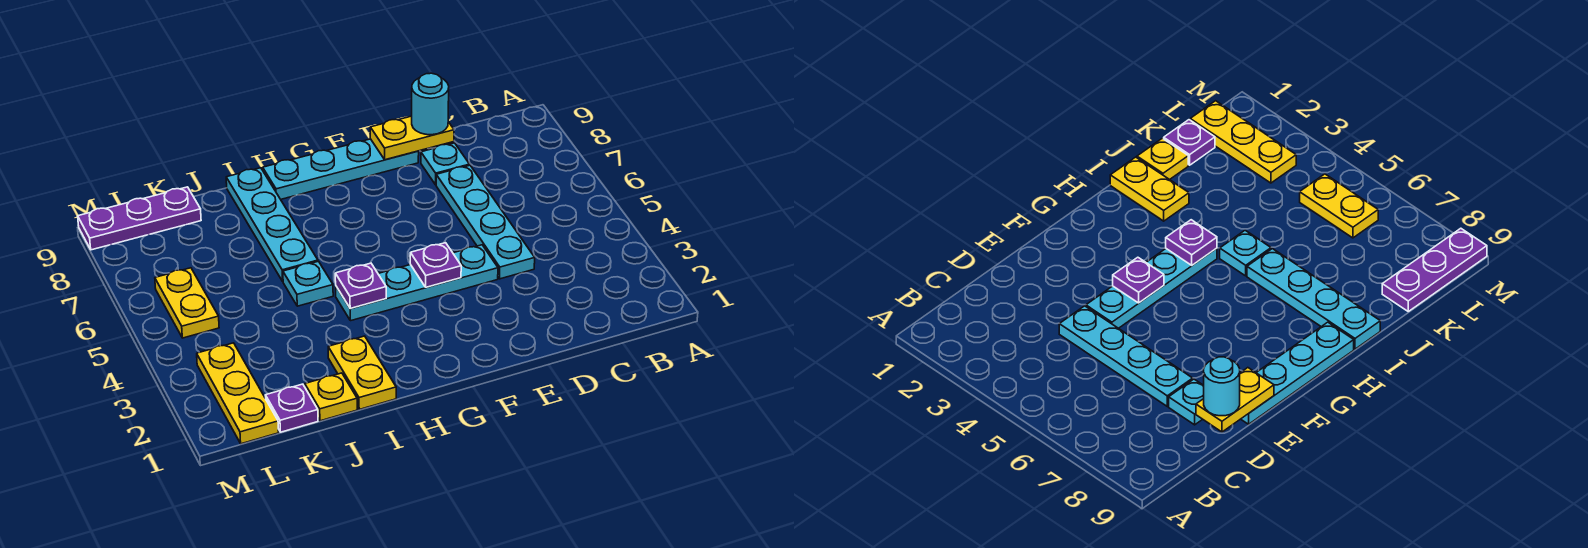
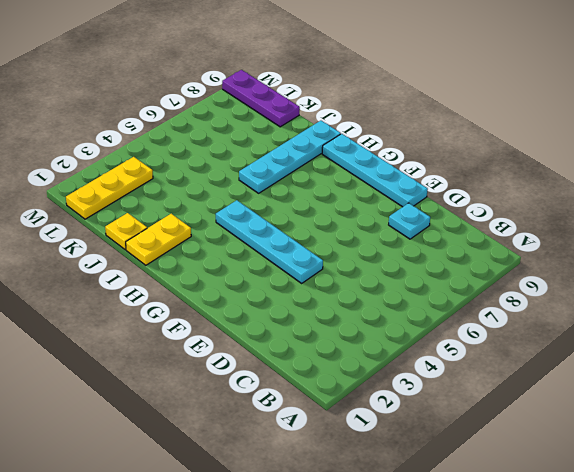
none -> cyan 1x4 plate [436,165,535,279]
none -> cyan 1x1 plate [283,261,333,306]
none -> purple 1x1 plate [265,384,318,432]

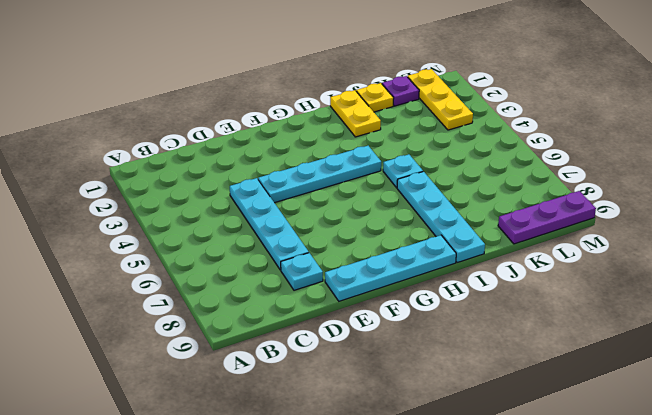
none -> yellow 1x2 plate [155,268,219,338]
none -> yellow 1x2 plate [370,116,454,160]
none -> purple 1x1 plate [410,243,461,287]

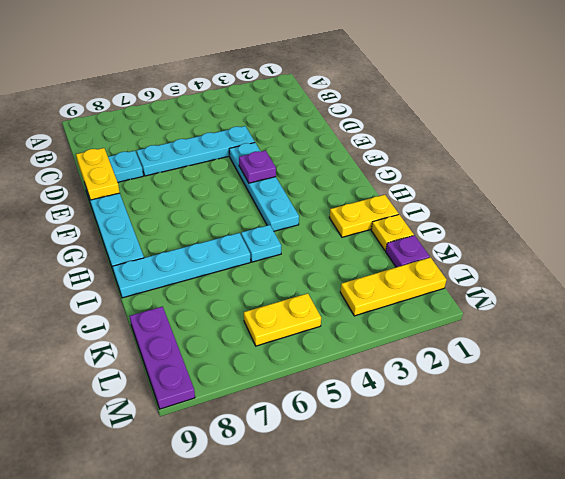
none -> purple 1x1 plate [335,263,386,309]
none -> cyan 1x1 round brick [412,73,449,135]

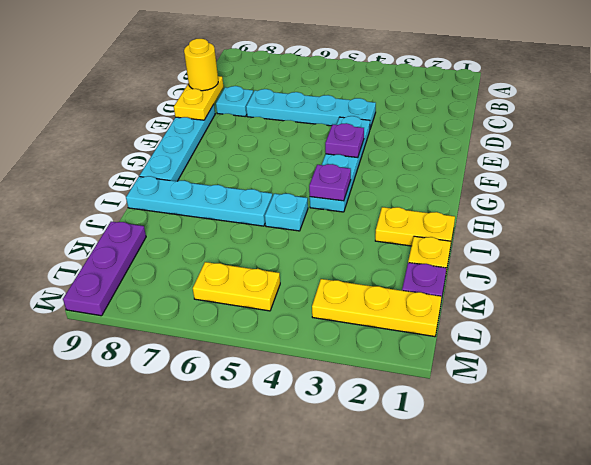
yellow 1x1 round brick [184,39,218,91] -> cyan 1x1 round brick [412,73,449,135]

